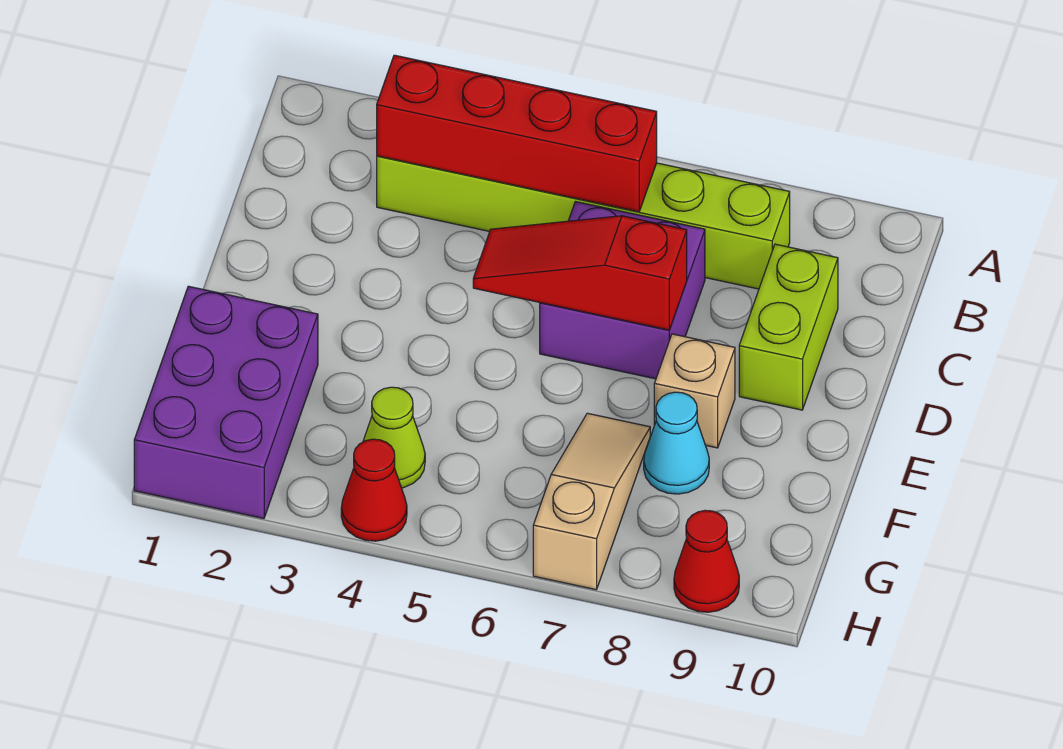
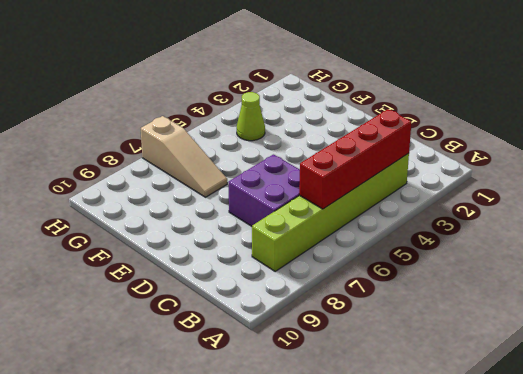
none -> lime 1x2 brick [739,244,838,410]
none -> tan 1x1 brick [654,334,735,448]
none -> purple 2x3 brick [134,286,318,518]

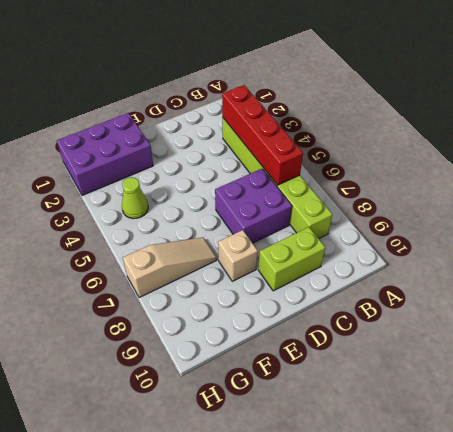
none -> cyan 1x1 cone [644,392,709,494]
none -> red 1x1 cone [341,439,407,541]
none -> red 1x1 cone [674,510,739,612]

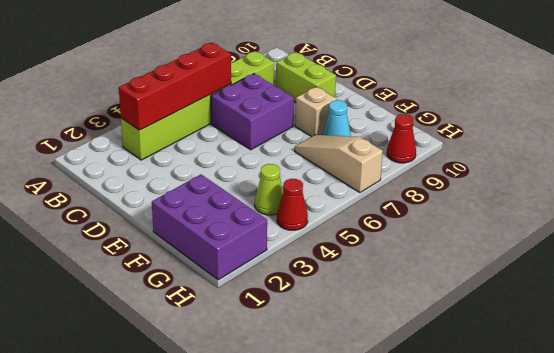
none -> red 1x3 slope [473,216,687,330]

